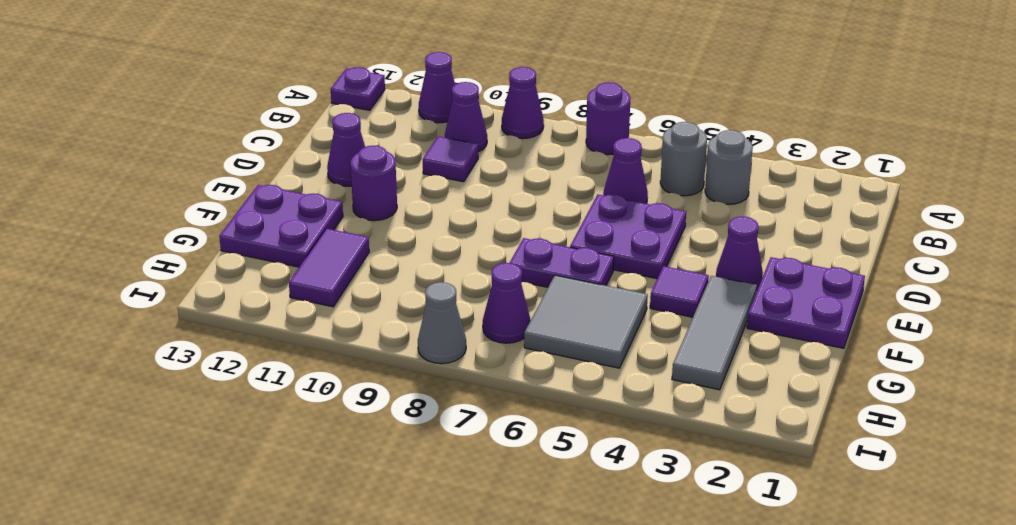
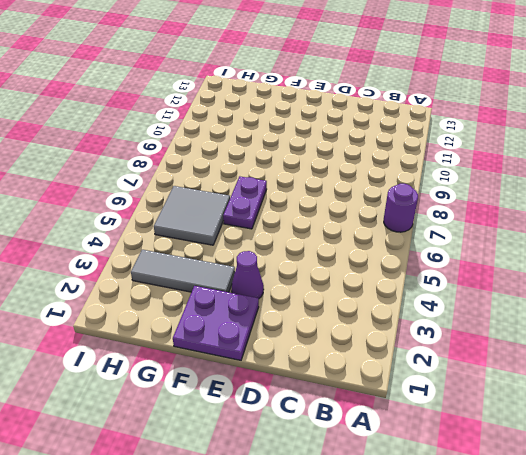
none -> purple 1x1 cone [502,67,544,139]
none -> purple 1x1 cone [419,52,455,123]
none -> purple 1x1 plate [331,67,385,110]

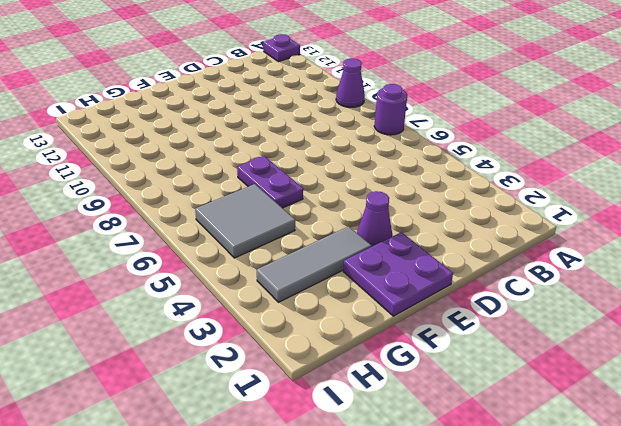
none -> purple 1x1 cone [419,52,455,123]
none -> grey 1x1 round brick [705,130,753,204]
none -> grey 1x1 round brick [660,122,707,196]

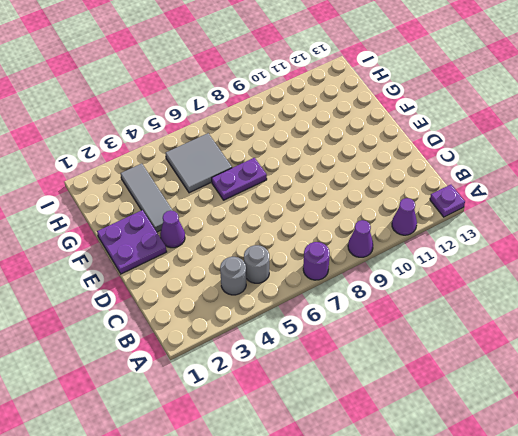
none -> purple 1x1 cone [445,82,487,152]
none -> purple 1x1 cone [603,138,648,204]
none -> purple 1x1 tile [423,136,478,182]

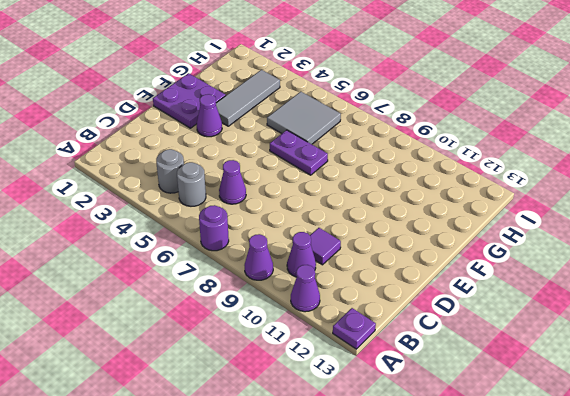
none -> purple 2x2 plate [570,194,686,279]
none -> purple 1x1 cone [327,113,365,186]
none -> purple 1x1 round brick [350,146,397,221]

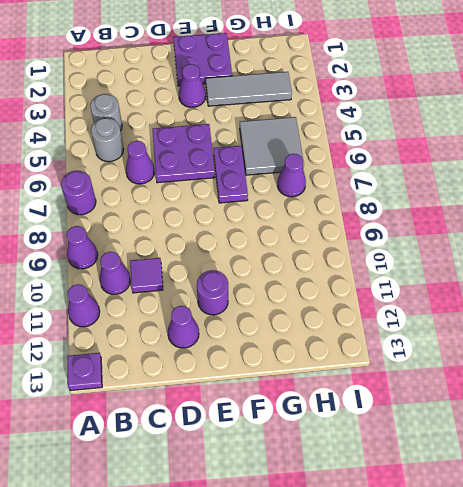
none -> purple 1x1 tile [650,266,709,317]
none -> purple 2x2 plate [219,185,343,267]
none -> purple 1x2 tile [289,228,369,307]

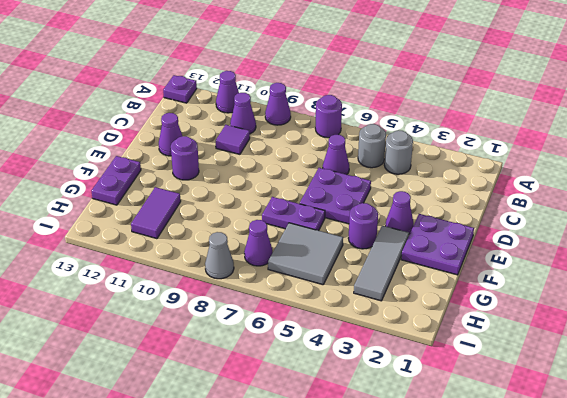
purple 1x1 round brick [348,203,378,249] -> purple 1x1 tile [650,266,709,317]
purple 1x2 plate [92,156,141,205] -> purple 2x2 plate [219,185,343,267]

